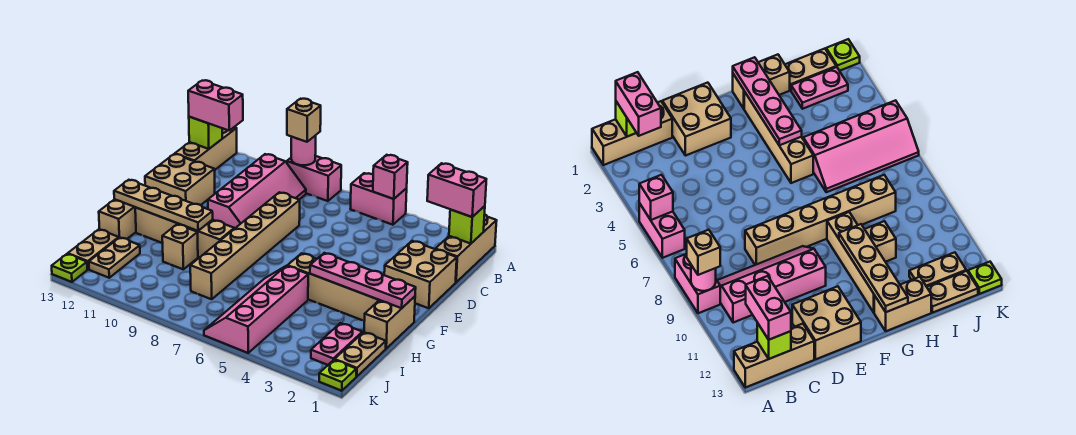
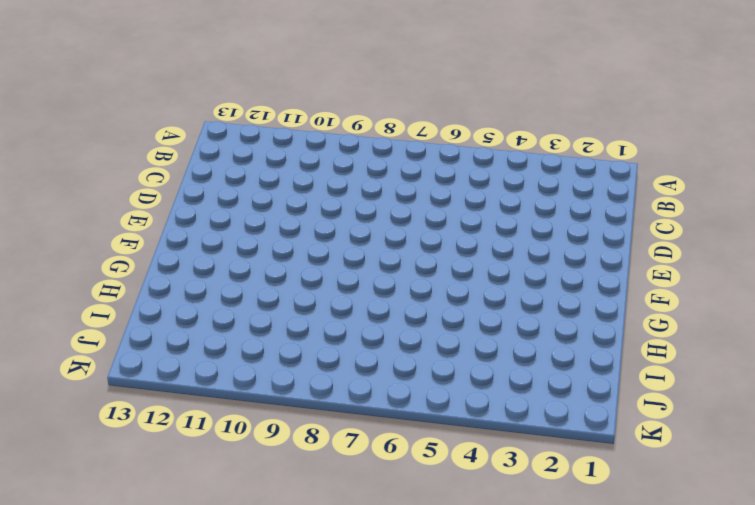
none -> tan 1x3 brick [436,215,497,282]
none -> pink 1x2 brick [351,173,407,225]
none -> pink 1x2 brick [287,156,341,201]

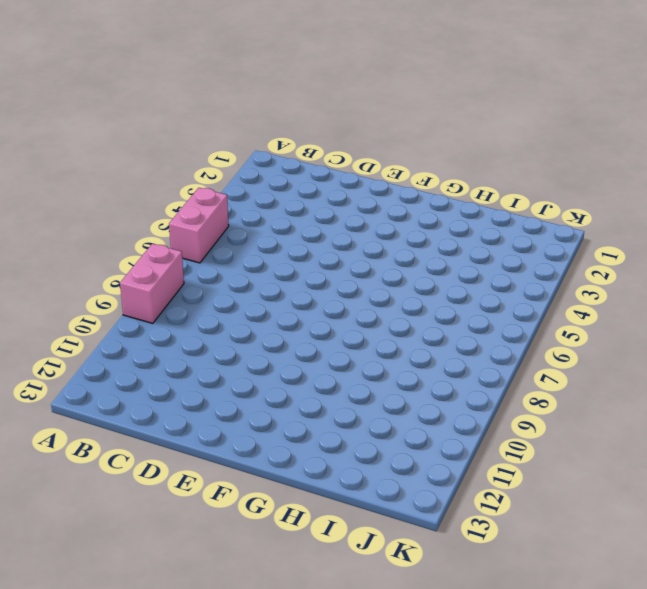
none -> tan 1x3 brick [436,215,497,282]
none -> tan 1x3 brick [175,127,237,170]
none -> pink 2x4 slope [208,154,306,229]

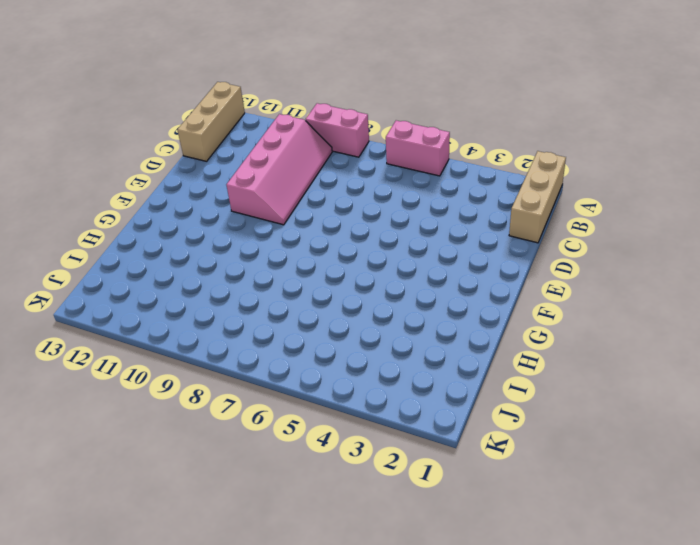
none -> tan 2x2 brick [384,241,457,308]
none -> tan 1x6 brick [190,192,300,299]
none -> tan 2x2 brick [145,154,215,205]

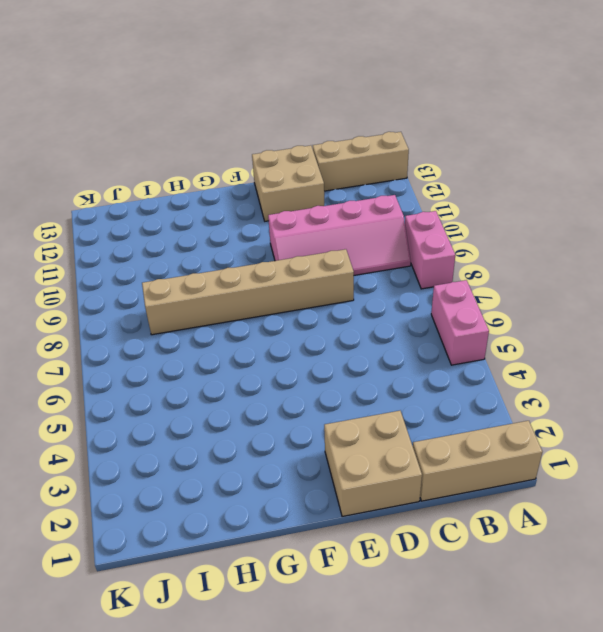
none -> tan 1x2 brick [364,296,415,348]
none -> tan 1x4 brick [287,253,379,321]
none -> tan 1x4 brick [135,207,234,257]

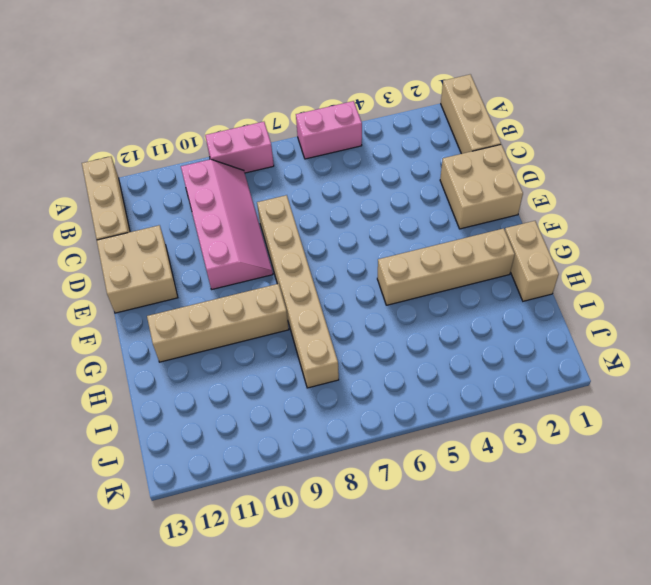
none -> tan 1x2 brick [99,199,136,239]
none -> pink 2x4 slope [204,266,308,353]
none -> tan 1x1 brick [162,224,198,269]

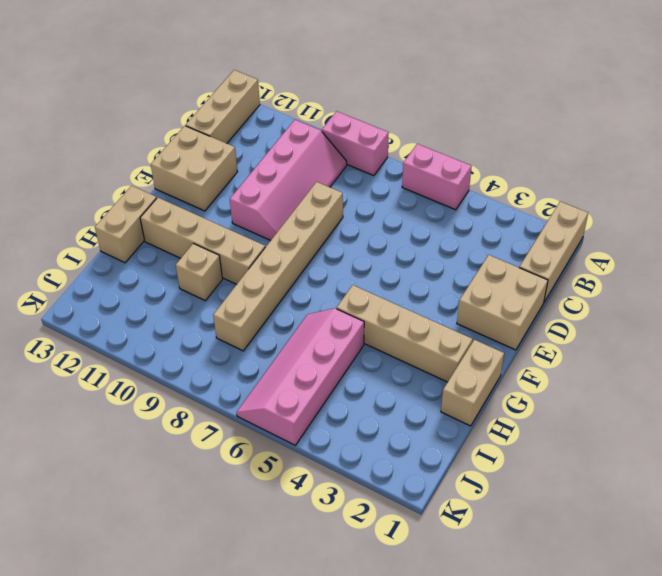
none -> tan 1x2 plate [335,332,386,376]
none -> pink 1x2 plate [311,323,362,365]
none -> tan 1x2 plate [89,237,140,278]

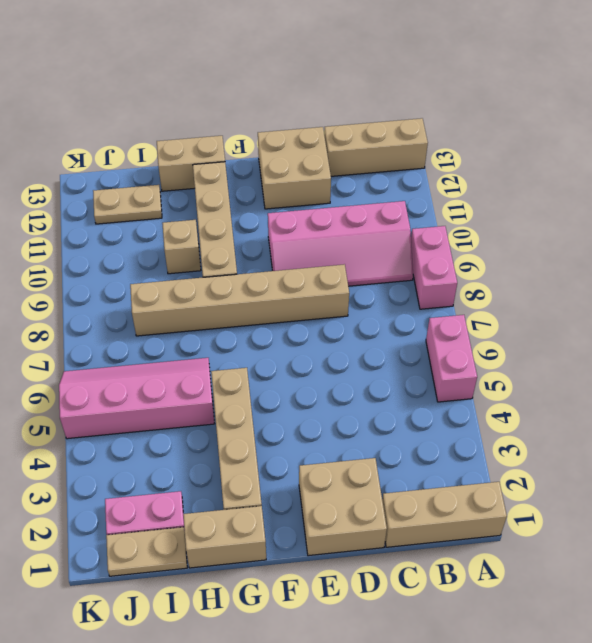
none -> tan 1x2 plate [68,229,119,269]
none -> lime 1x1 plate [319,360,356,391]
none -> lime 1x1 plate [52,254,87,282]

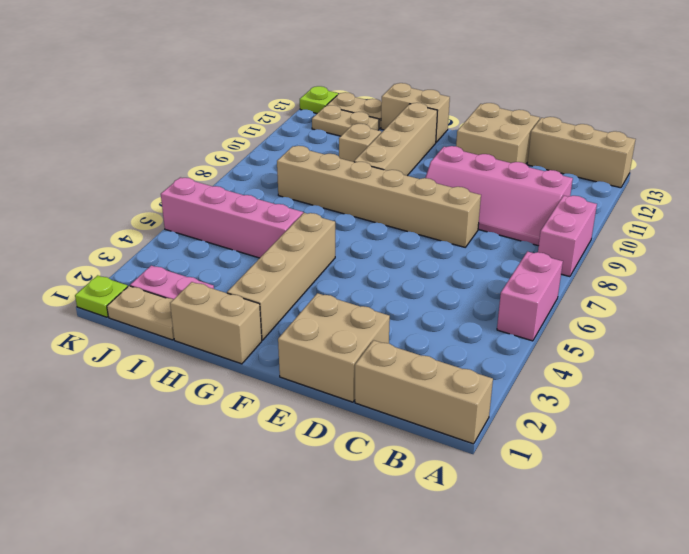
none -> pink 1x1 brick [373,155,408,199]
none -> pink 1x1 round brick [291,135,316,165]
none -> lime 1x1 brick [449,206,485,244]

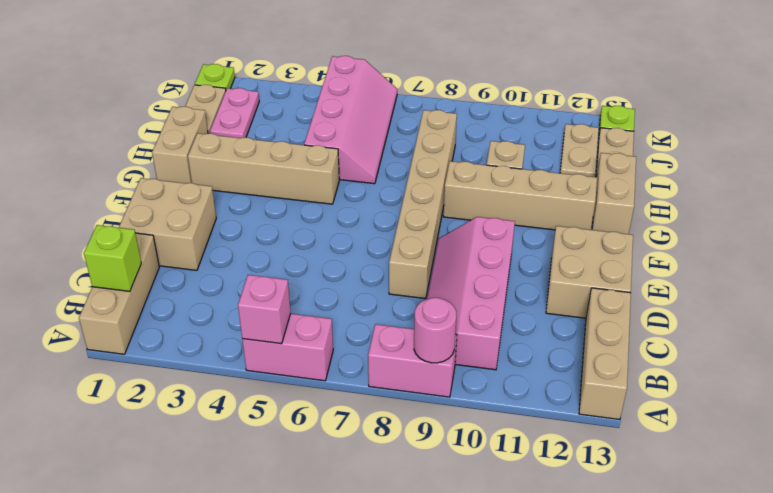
none -> lime 1x1 brick [189,117,222,149]
none -> pink 1x4 plate [310,253,416,308]
none -> tan 1x4 plate [114,180,213,231]

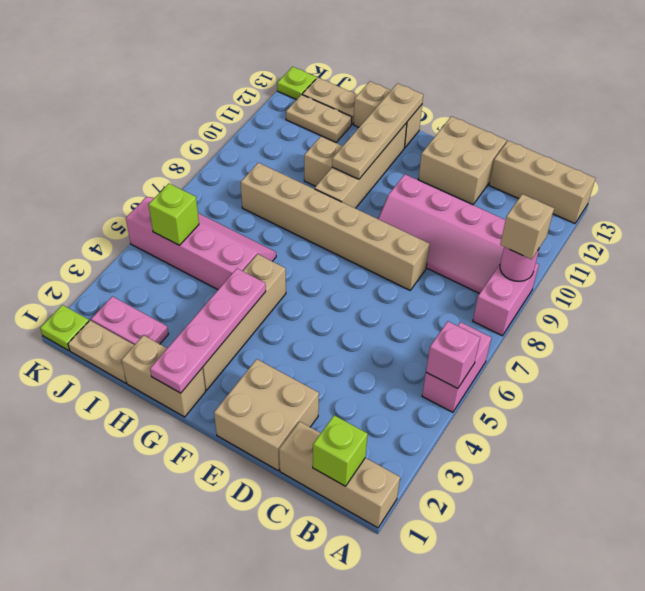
lime 1x1 brick [149,184,199,245] -> lime 1x1 brick moved to [189,117,222,149]
none -> pink 1x2 brick [427,163,486,217]
none -> pink 1x2 brick [188,80,243,130]

